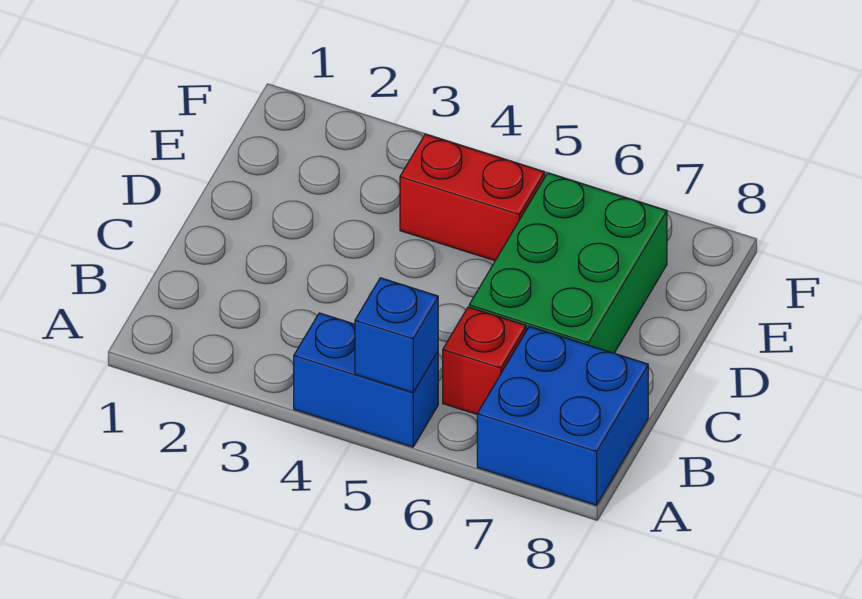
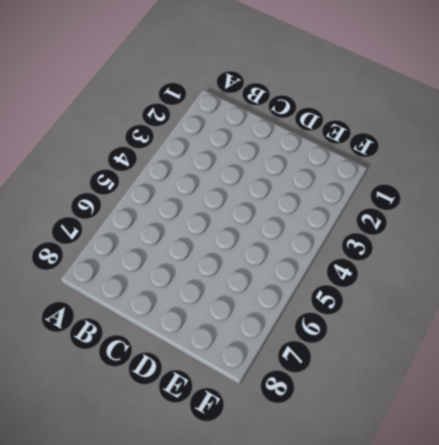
none -> blue 1x2 brick [294,313,438,447]
none -> blue 2x2 brick [477,327,648,505]

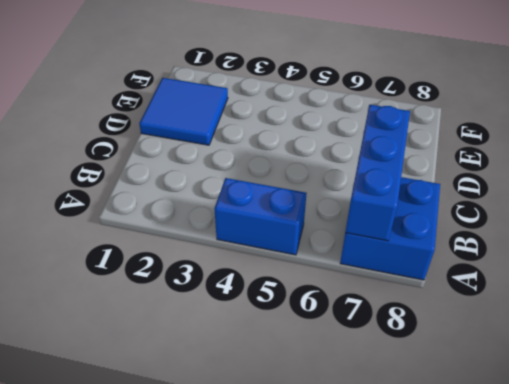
blue 1x3 brick [345,105,410,241] -> none
blue 2x2 tile [139,78,228,145] -> none
none -> red 1x1 brick [443,307,526,414]
none -> green 2x3 brick [469,173,667,353]

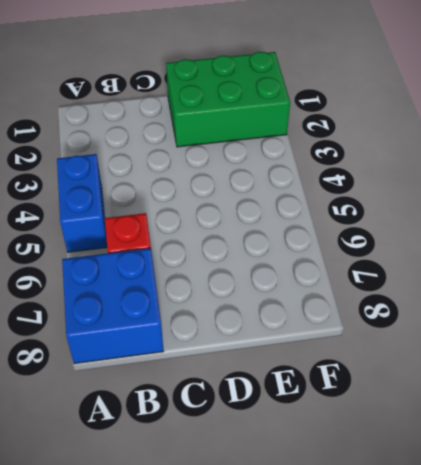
green 2x3 brick [166,52,290,147] -> green 2x3 brick moved to [469,173,667,353]
none -> red 1x2 brick [400,134,545,261]
none -> blue 1x1 brick [355,278,438,393]

